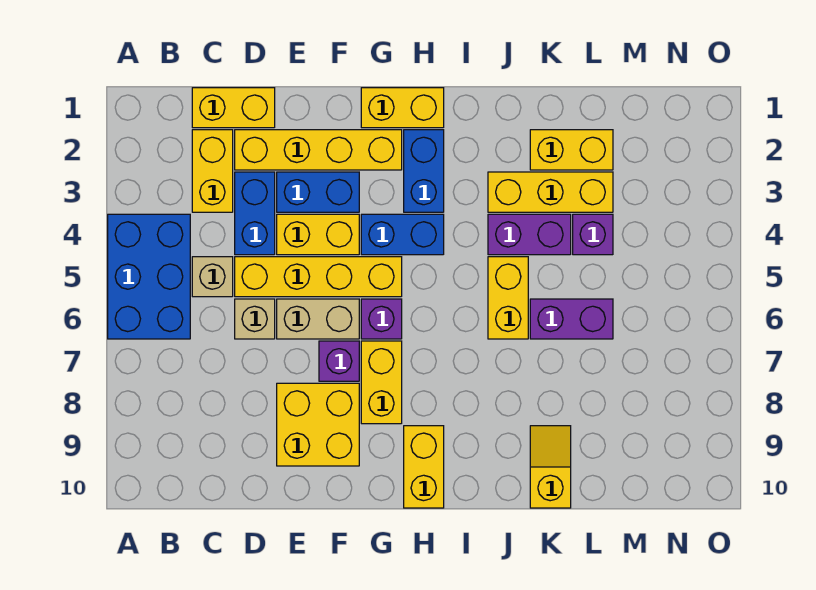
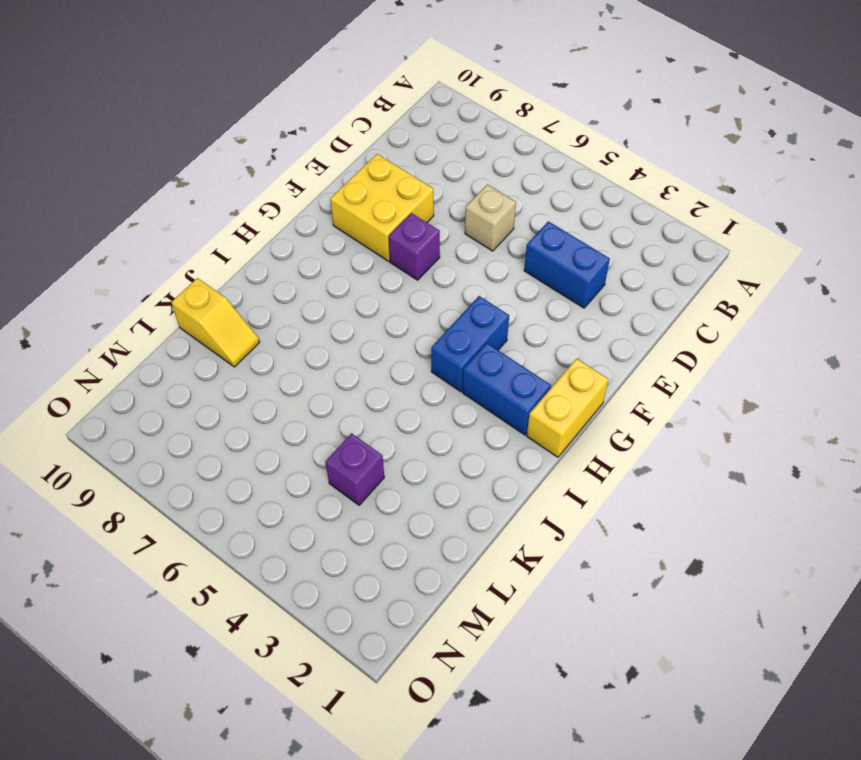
none -> blue 2x3 brick [108,214,190,339]
none -> yellow 1x2 brick [192,88,275,128]
none -> yellow 1x2 brick [192,130,233,212]

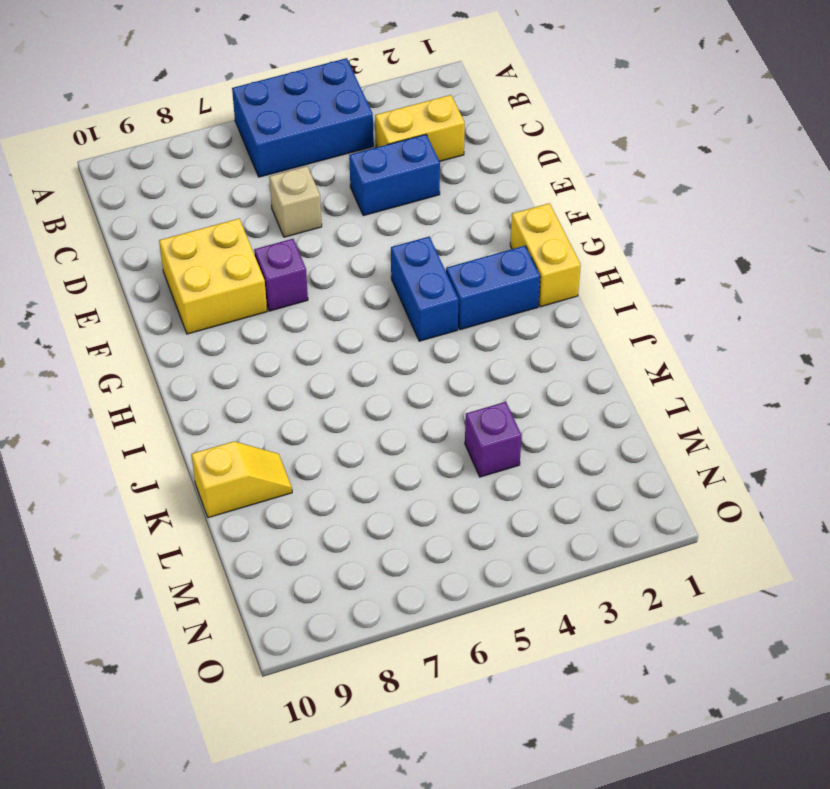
none -> yellow 1x2 brick [192,88,275,128]
none -> tan 1x1 brick [192,257,233,297]
none -> yellow 1x4 brick [235,130,402,170]

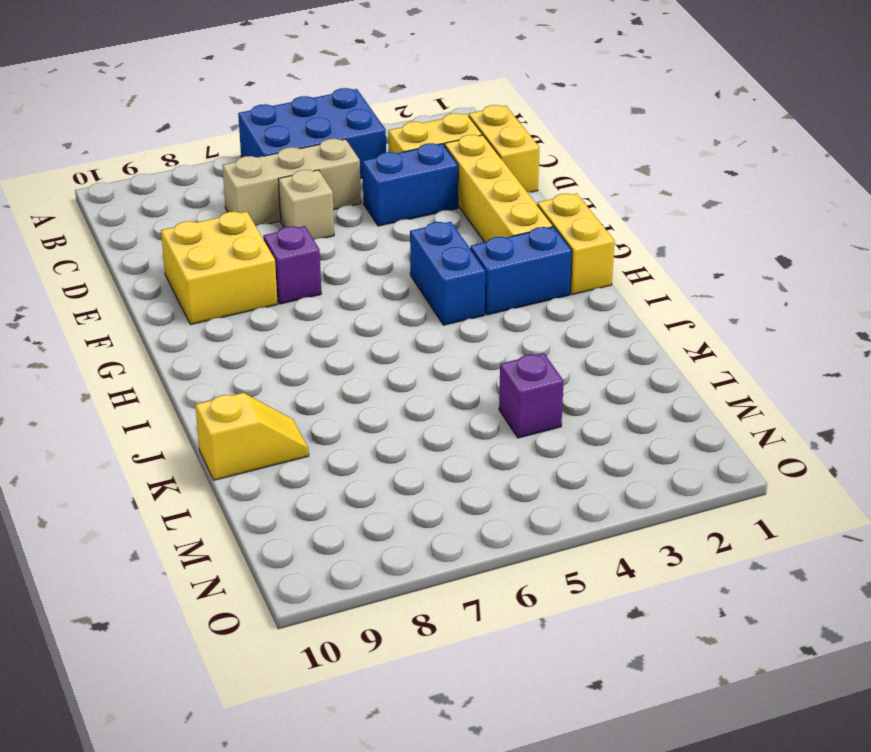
tan 1x3 brick [222,139,361,226] -> tan 1x1 brick [192,257,233,297]
none -> yellow 1x4 brick [235,257,402,297]
none -> blue 1x2 brick [277,172,359,212]
none -> yellow 1x2 brick [277,214,359,255]

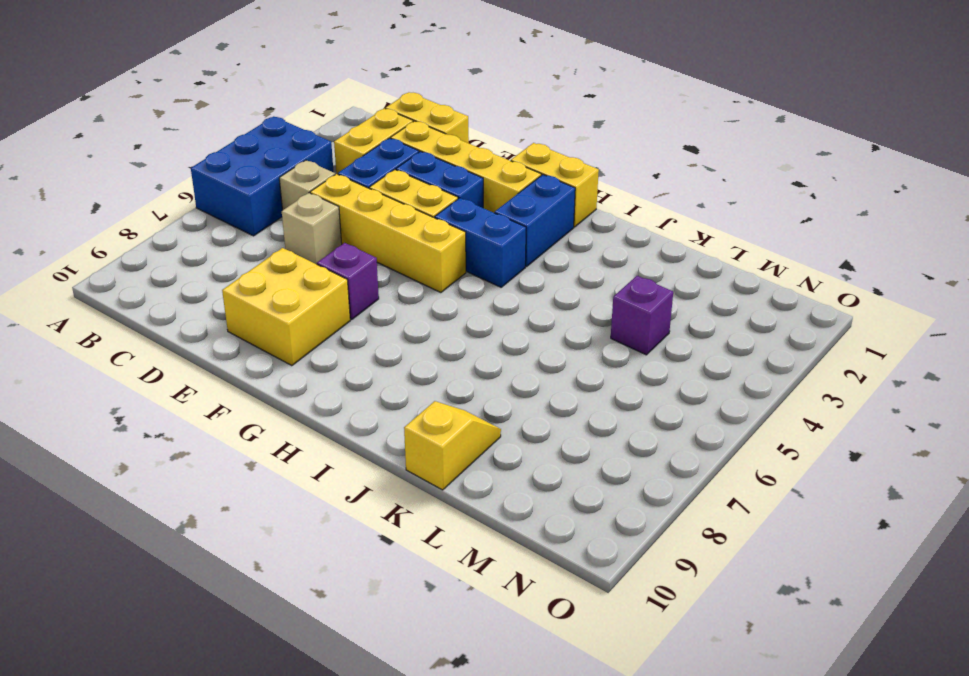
none -> tan 1x2 brick [277,299,359,339]
none -> purple 1x1 brick [361,299,402,339]
none -> yellow 1x2 brick [361,341,402,424]

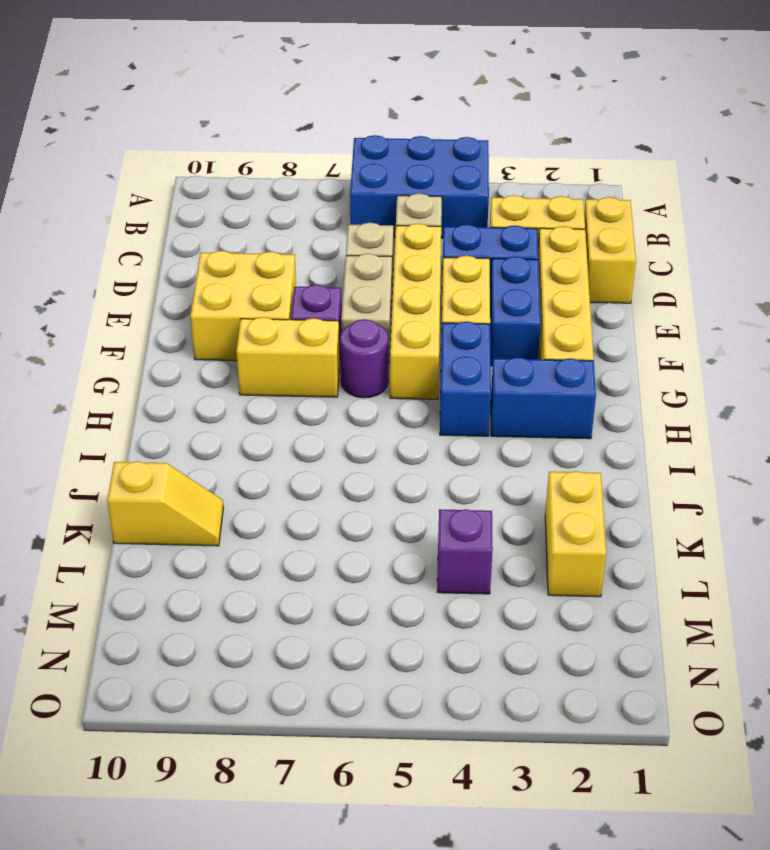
purple 1x1 round brick [340,319,388,398] -> purple 1x1 brick [361,299,402,339]
none -> yellow 1x2 brick [361,88,444,128]
none -> yellow 1x2 brick [404,426,444,508]
none -> yellow 1x3 brick [488,172,613,212]

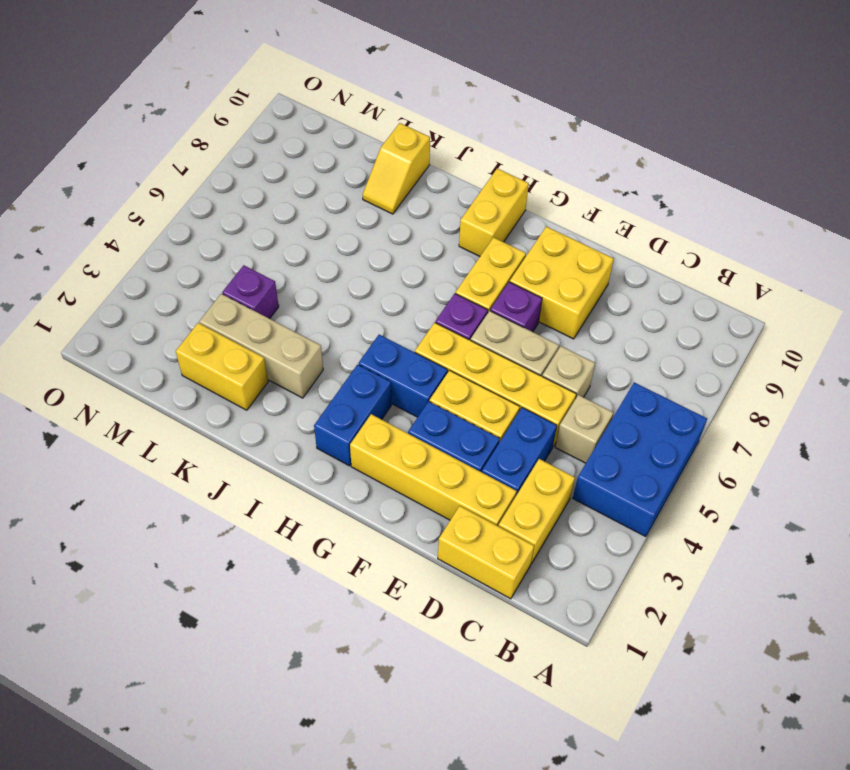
tan 1x3 brick [199,294,323,398] -> yellow 1x3 brick [488,172,613,212]
none -> yellow 1x2 brick [361,88,444,128]
none -> purple 1x2 brick [488,214,571,255]
none -> yellow 1x2 brick [488,257,528,339]

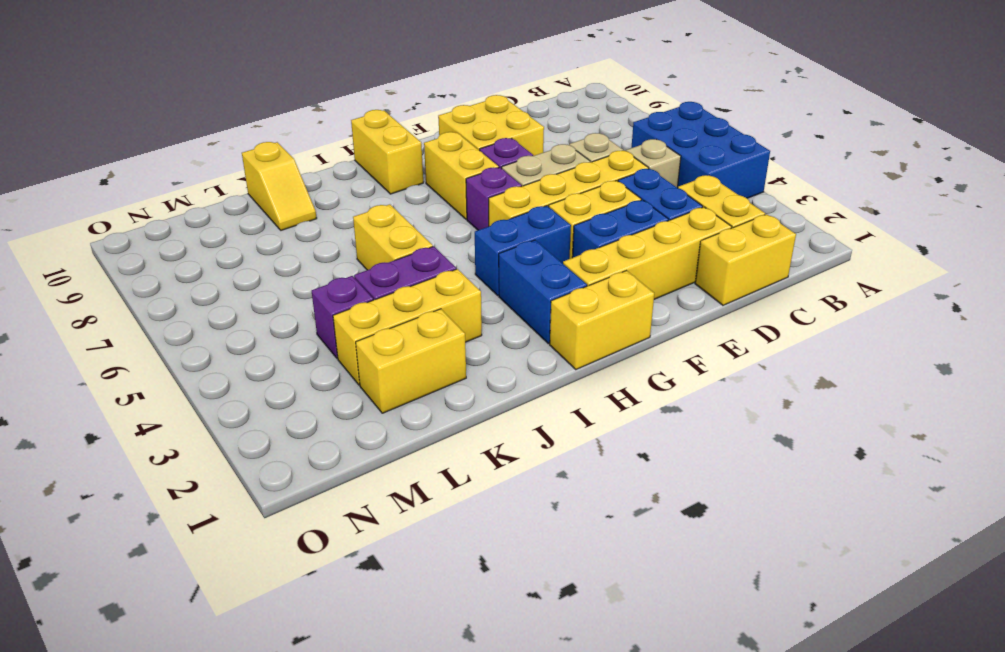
none -> purple 1x2 brick [530,299,613,339]

